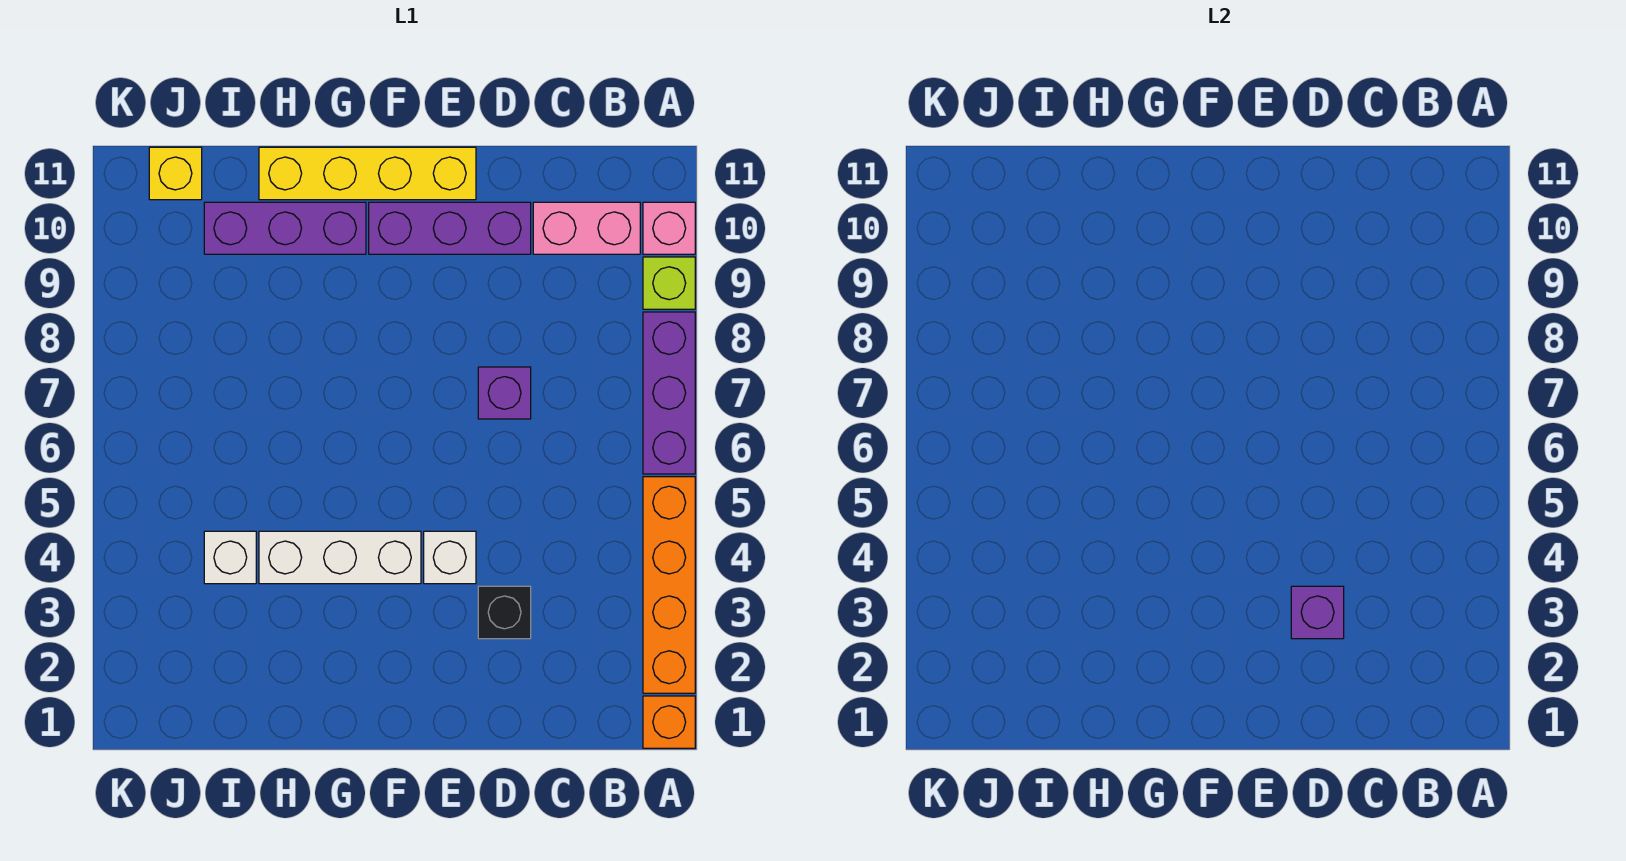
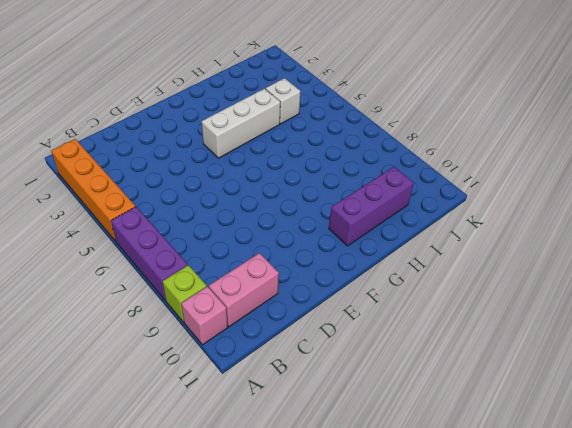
none -> orange 1x1 brick [643,696,695,748]
none -> black 1x1 brick [478,586,531,639]
none -> purple 1x1 brick [478,367,531,419]

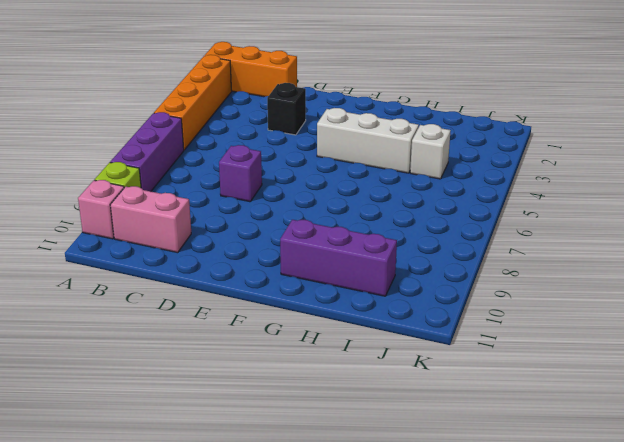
orange 1x3 brick [205,42,297,97] -> orange 1x1 brick [643,696,695,748]
none -> purple 1x3 brick [369,202,531,254]
none -> white 1x1 brick [424,531,476,584]
none -> yellow 1x4 brick [259,147,476,200]

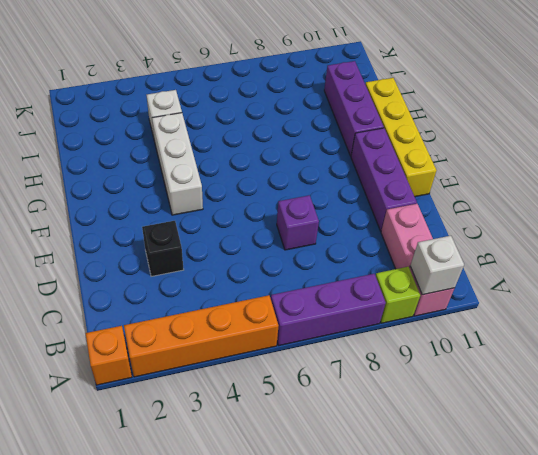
white 1x1 brick [410,236,464,295] -> white 1x1 brick moved to [424,531,476,584]
none -> yellow 1x1 brick [149,147,202,200]
none -> purple 1x1 brick [1291,586,1344,639]

